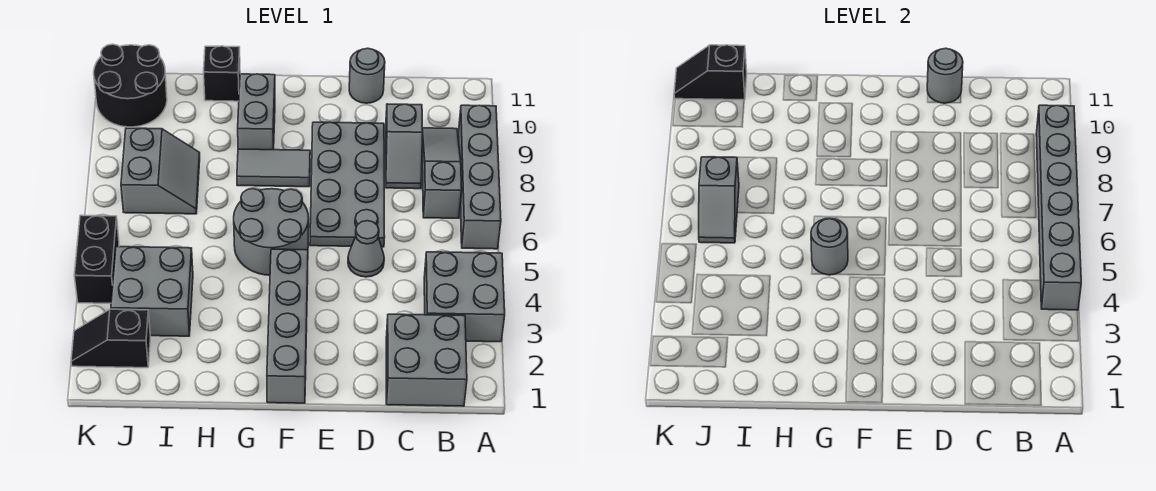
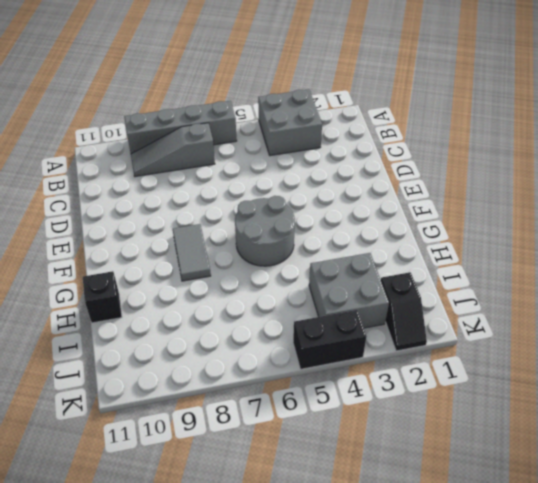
none -> grey 2x2 brick [386,314,467,406]
none -> grey 1x2 slope [385,104,423,189]
none -> grey 1x1 cone [348,221,384,277]

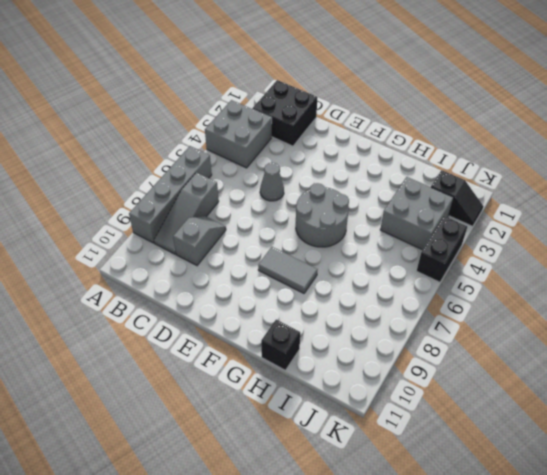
black 2x2 brick [252,80,318,146] -> grey 2x2 brick [386,314,467,406]
none -> grey 2x4 plate [310,122,385,247]
none -> grey 1x1 round brick [349,48,385,103]
none -> grey 1x4 brick [267,249,308,403]

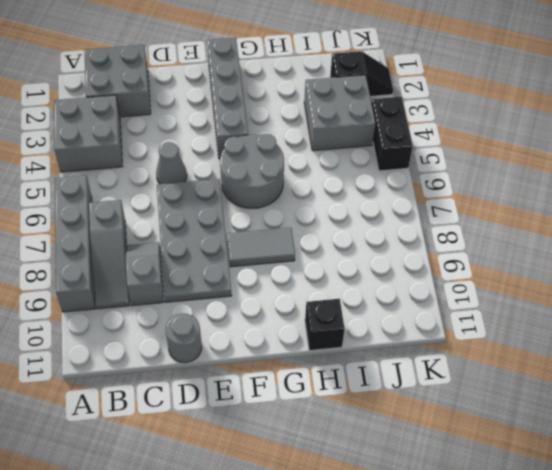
none -> grey 1x2 brick [238,74,275,150]
none -> grey 2x2 slope [121,128,200,214]
none -> black 2x2 round brick [94,44,167,127]

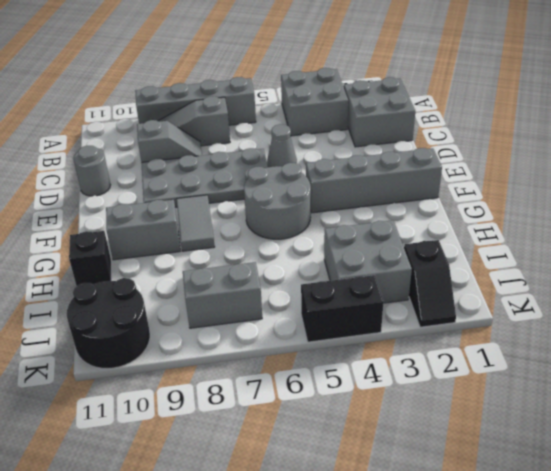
none -> grey 1x6 brick [1036,105,1081,310]
none -> grey 1x1 round brick [927,48,963,103]
none -> grey 1x1 round brick [811,218,848,275]

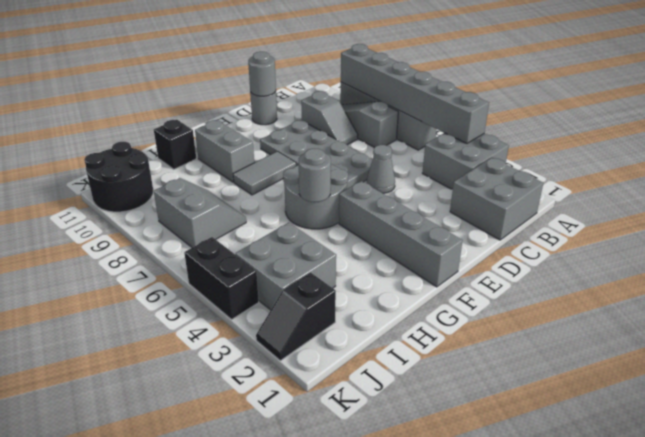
none -> grey 1x2 slope [699,157,739,243]
none -> black 1x2 slope [674,45,747,100]

